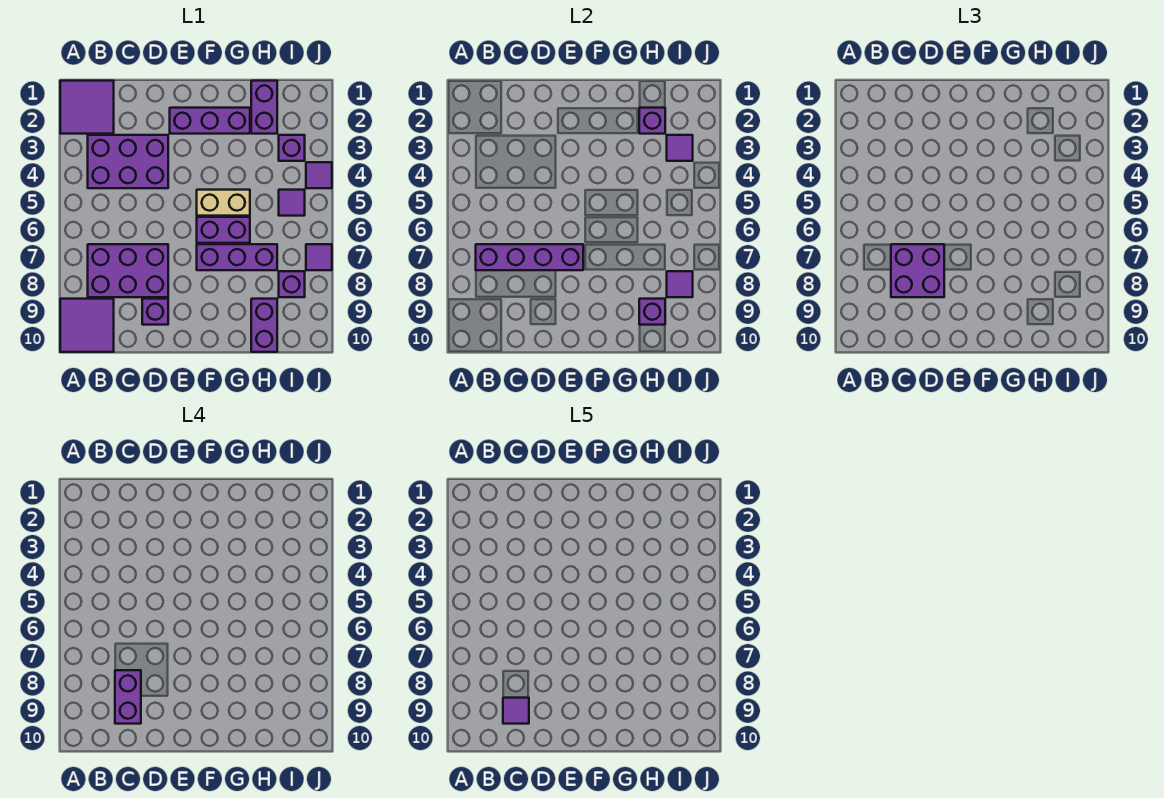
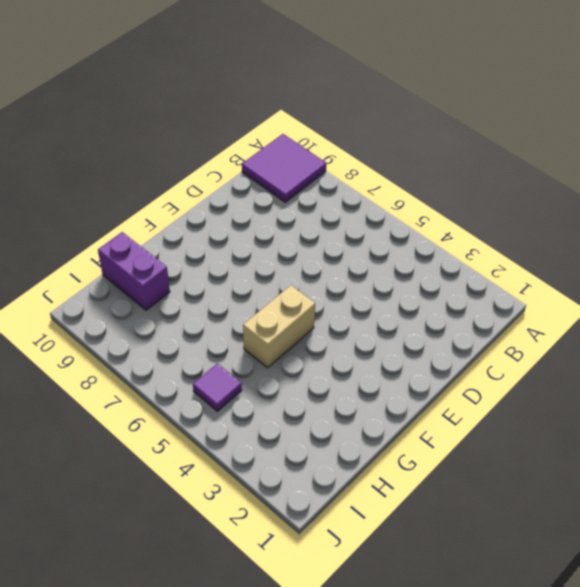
none -> purple 2x2 tile [60,81,114,134]
none -> purple 2x3 brick [88,135,168,188]
none -> purple 2x3 brick [88,244,168,297]

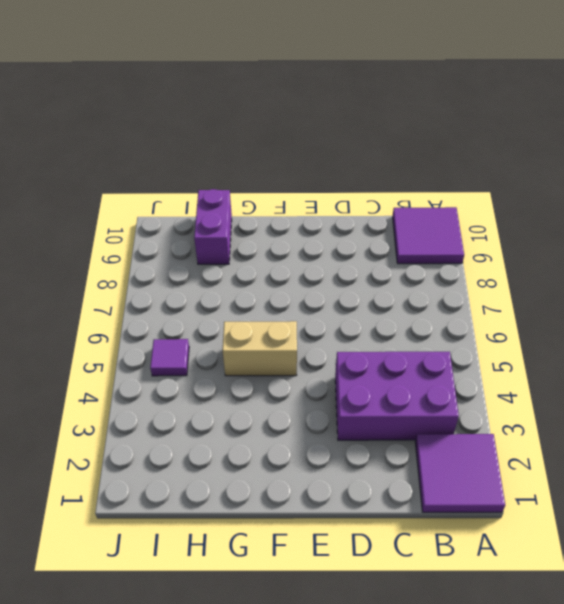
none -> purple 2x3 brick [88,244,168,297]
none -> purple 1x1 brick [142,299,168,325]
none -> purple 1x3 brick [170,108,250,134]

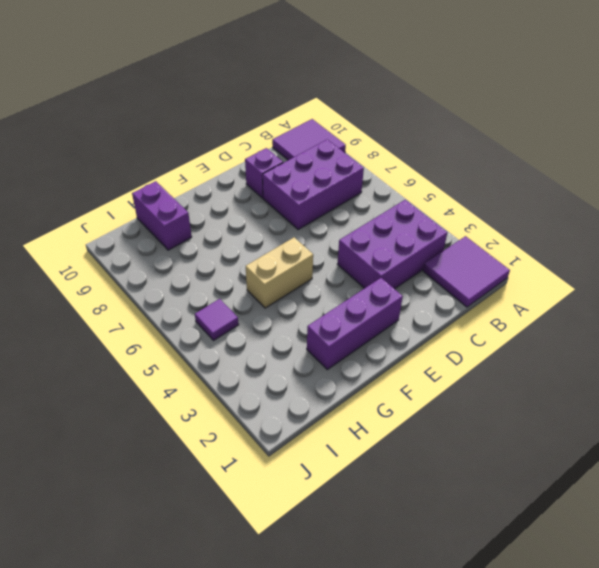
none -> purple 1x2 brick [197,217,250,243]
none -> purple 1x3 brick [197,244,277,270]
none -> purple 1x2 brick [251,81,277,134]

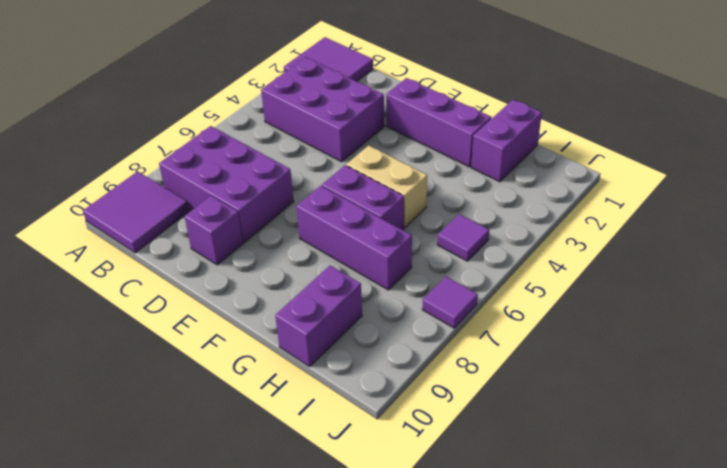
none -> purple 1x1 brick [279,135,305,161]
none -> purple 1x1 brick [279,271,305,297]
none -> purple 1x1 tile [306,162,332,188]

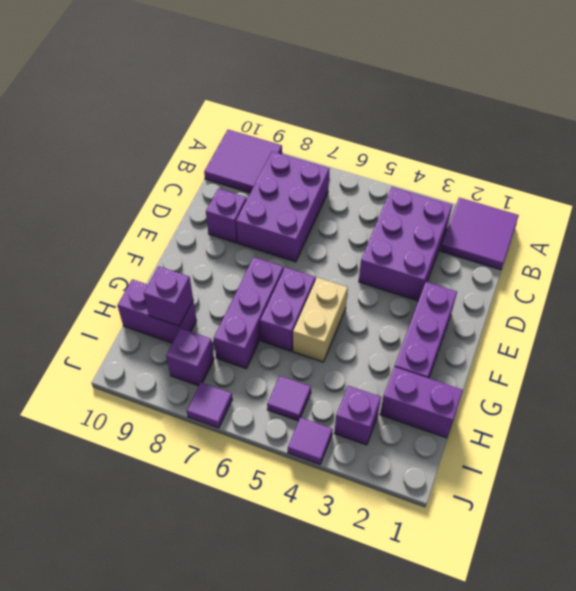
none -> purple 1x4 brick [476,244,583,270]
none -> purple 1x1 brick [639,108,665,134]
none -> purple 1x1 tile [667,135,693,161]

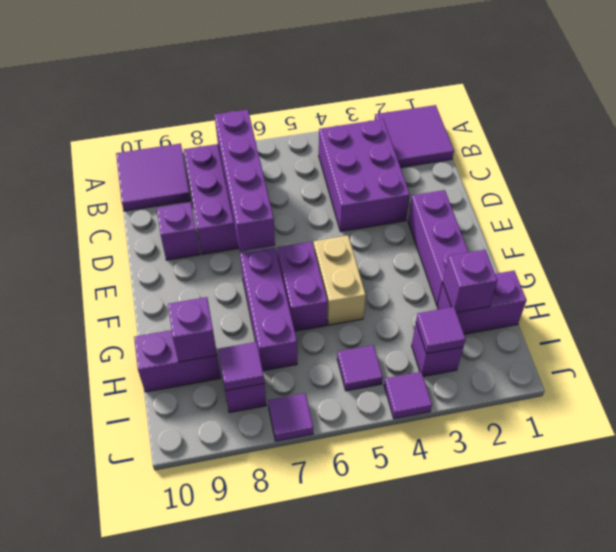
none -> purple 2x2 brick [891,244,944,297]
none -> purple 1x2 brick [115,670,141,724]
none -> purple 1x1 tile [503,698,529,724]

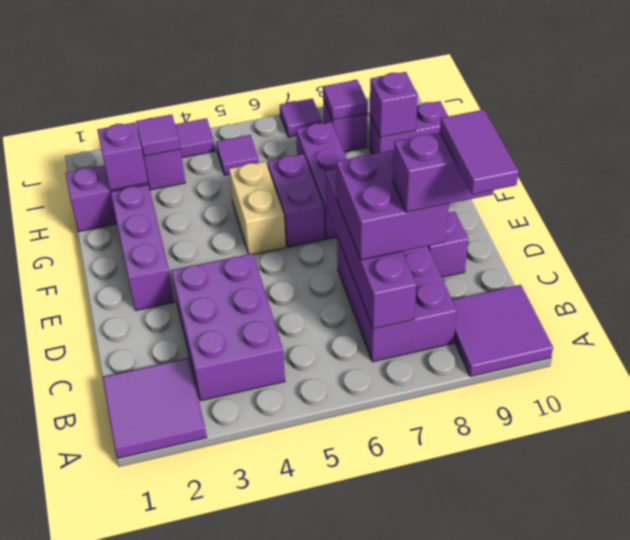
purple 1x2 tile [440,110,519,194] -> purple 1x1 tile [503,698,529,724]

